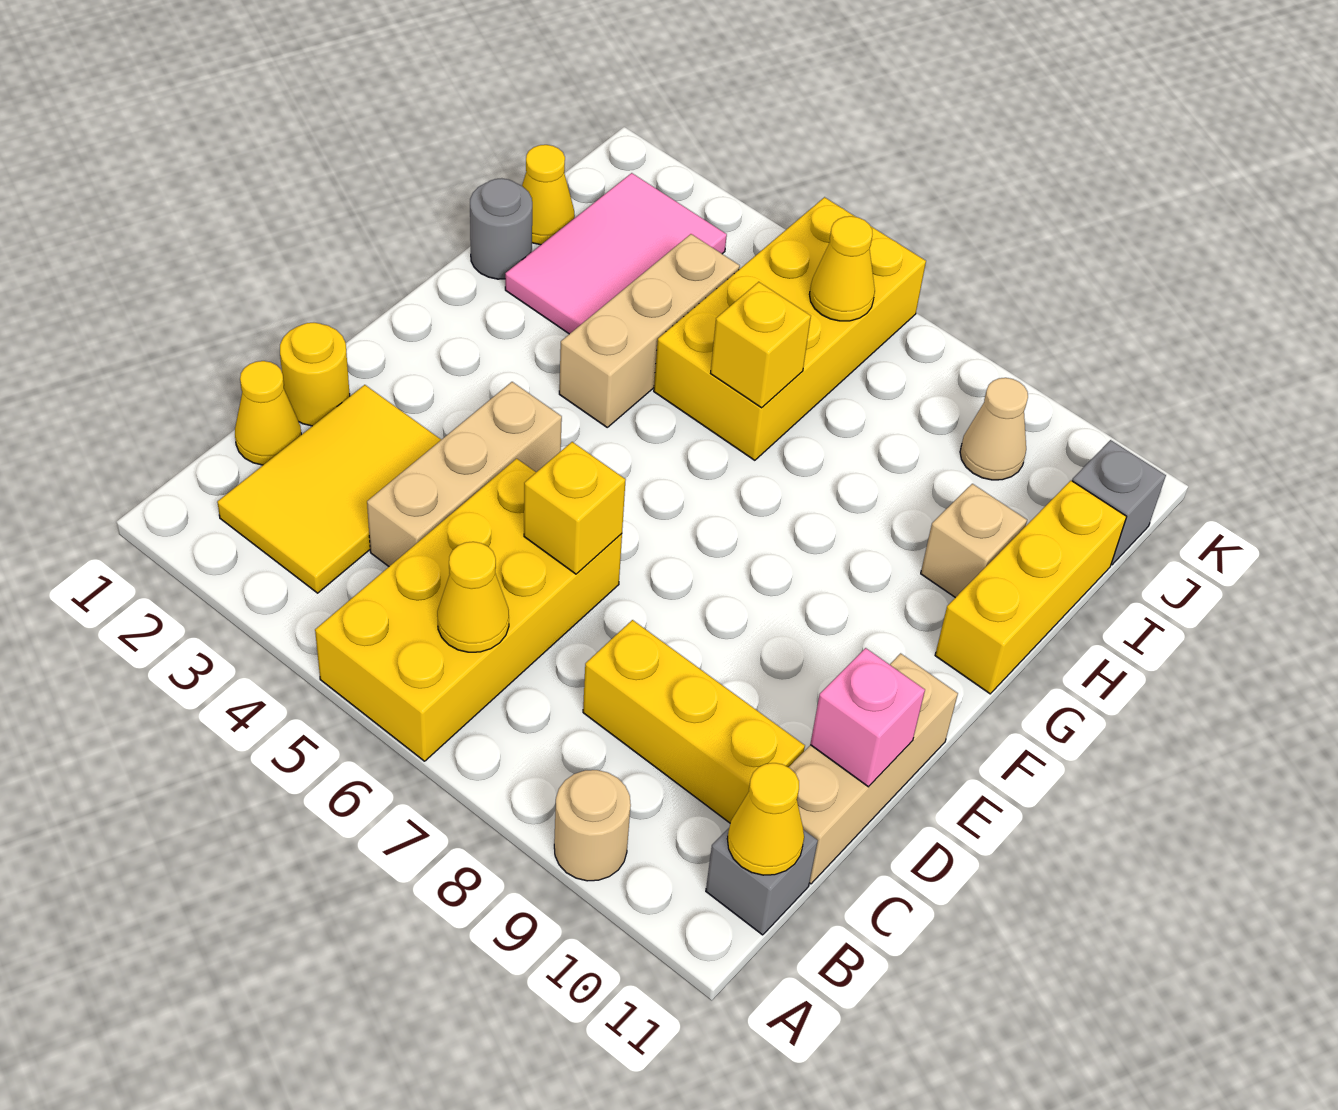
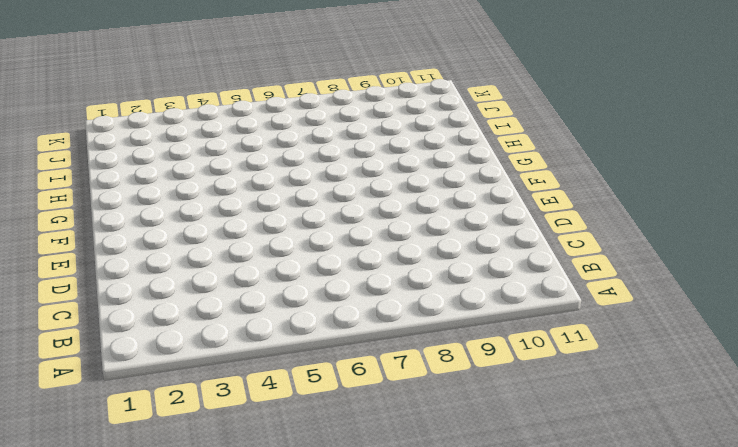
none -> yellow 2x4 brick [315,459,622,761]
none -> tan 1x1 round brick [554,770,631,881]
none -> yellow 2x3 tile [217,385,441,593]

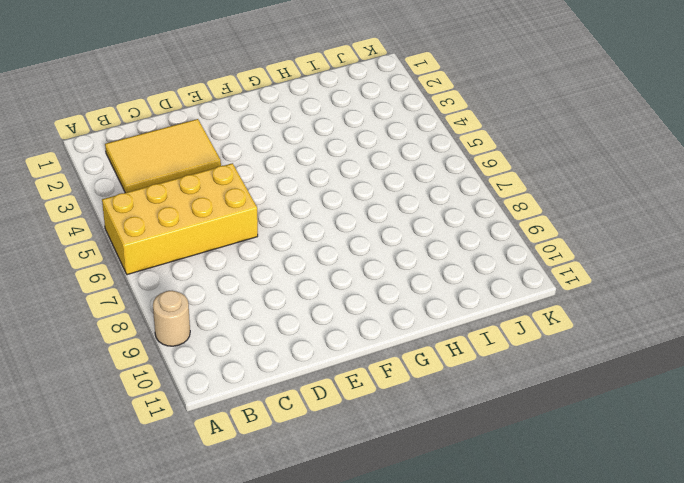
none -> grey 1x1 brick [706,828,818,935]
none -> yellow 1x1 cone [235,361,301,465]
none -> tan 1x3 brick [367,382,562,566]

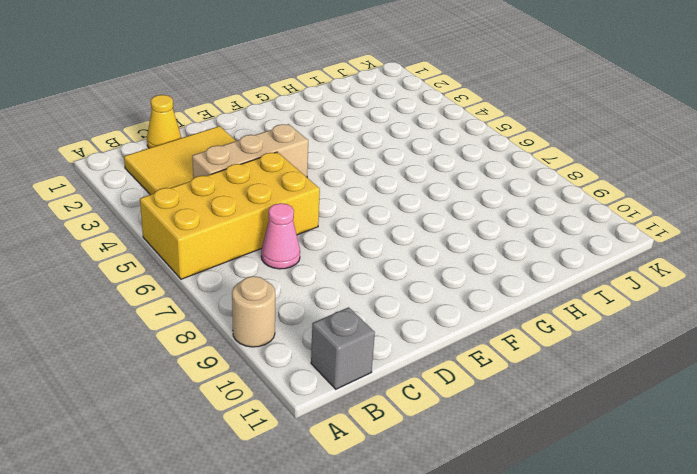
pink 1x1 cone [261,203,300,269] -> none
none -> yellow 1x3 brick [583,620,805,823]
none -> tan 1x3 brick [789,653,958,884]
none -> yellow 1x1 round brick [280,323,350,426]

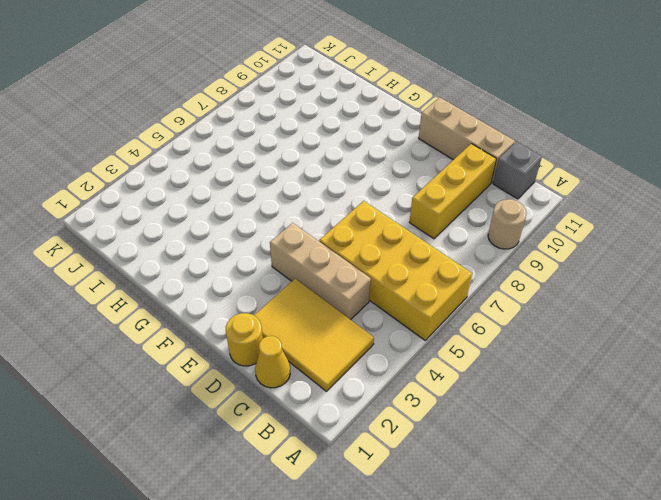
none -> tan 1x3 brick [559,234,740,427]
none -> yellow 1x3 brick [935,481,1127,694]
none -> grey 1x1 round brick [470,178,532,279]

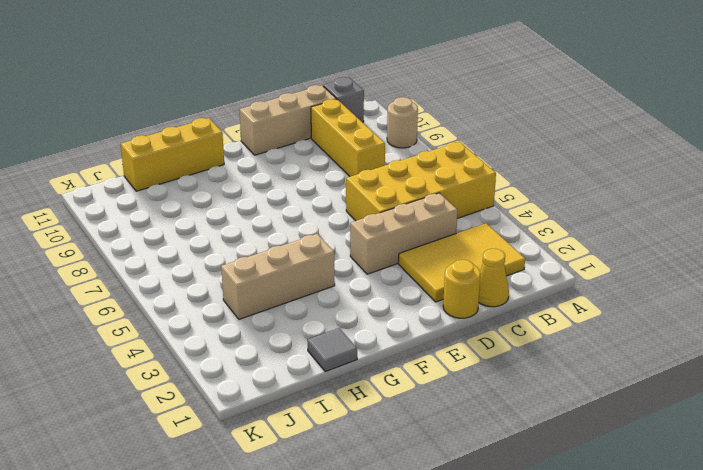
grey 1x1 tile [307,328,357,372] -> grey 1x1 round brick [470,178,532,279]
none -> pink 2x3 tile [505,173,727,334]
none -> yellow 2x4 brick [654,197,926,460]
none -> tan 1x1 brick [921,484,1027,598]

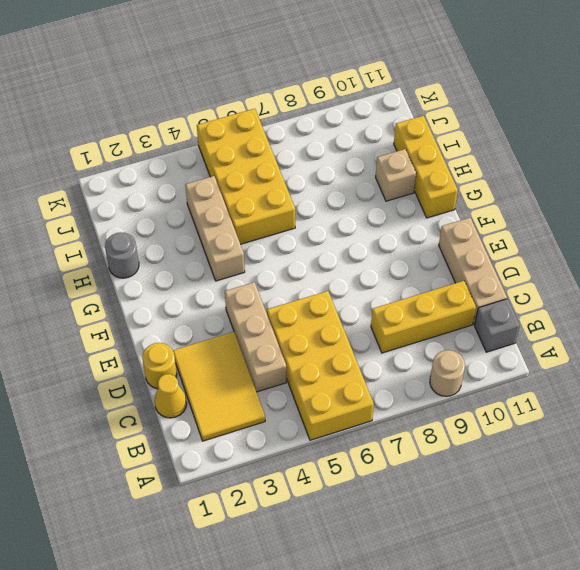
none -> pink 2x3 tile [505,173,727,334]
none -> yellow 1x1 cone [522,145,575,245]
none -> tan 1x1 cone [960,378,1028,480]

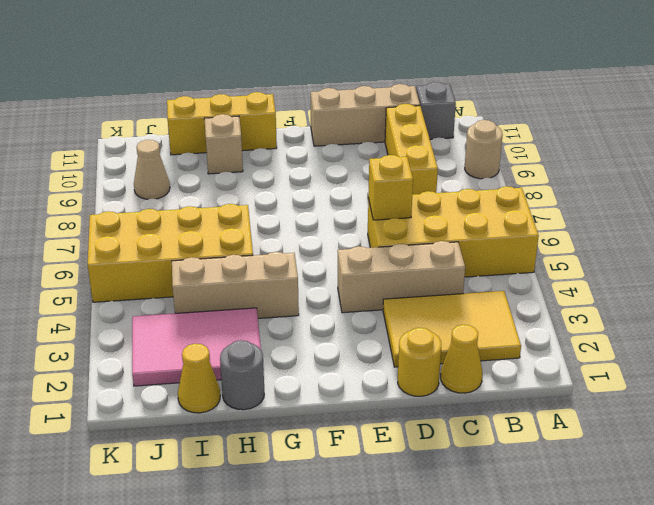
none -> grey 1x1 brick [1072,440,1166,565]
none -> yellow 1x1 cone [437,542,509,652]
none -> yellow 1x1 cone [727,763,804,875]

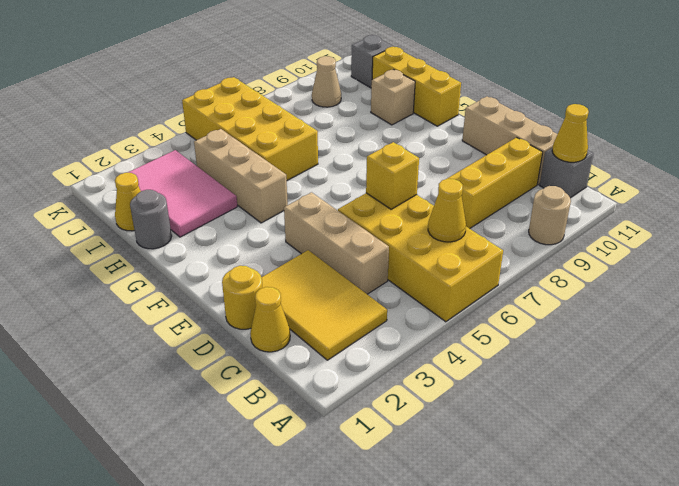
none -> pink 1x1 brick [810,648,925,787]
none -> yellow 1x1 brick [711,282,811,408]
none -> yellow 1x1 cone [809,216,875,321]

